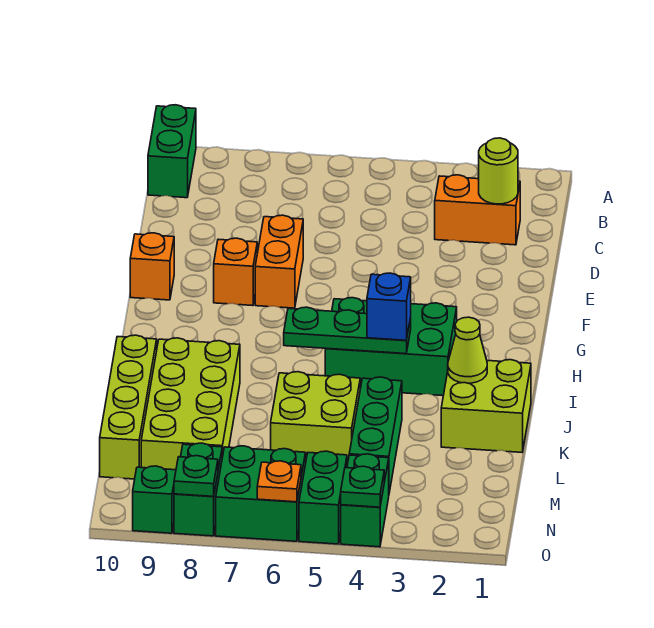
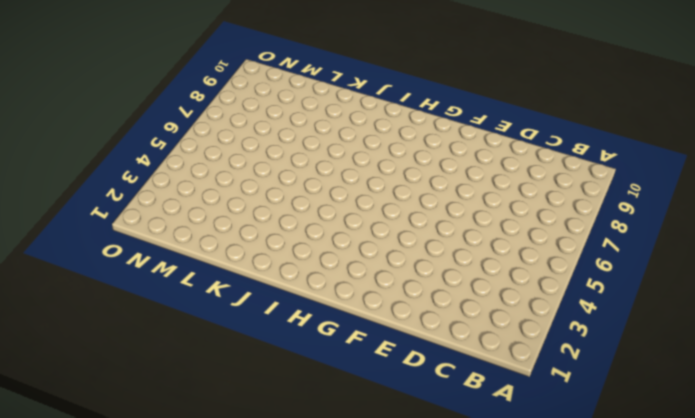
none -> green 1x2 brick [148,105,196,198]
none -> orange 1x2 brick [435,175,520,245]
none -> orange 1x2 brick [255,215,303,308]

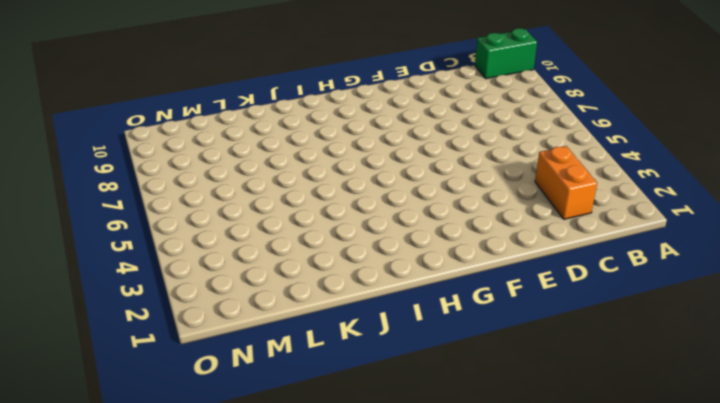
none -> orange 1x2 brick [255,215,303,308]
none -> orange 1x1 brick [214,238,257,306]
none -> orange 1x1 brick [130,233,174,300]

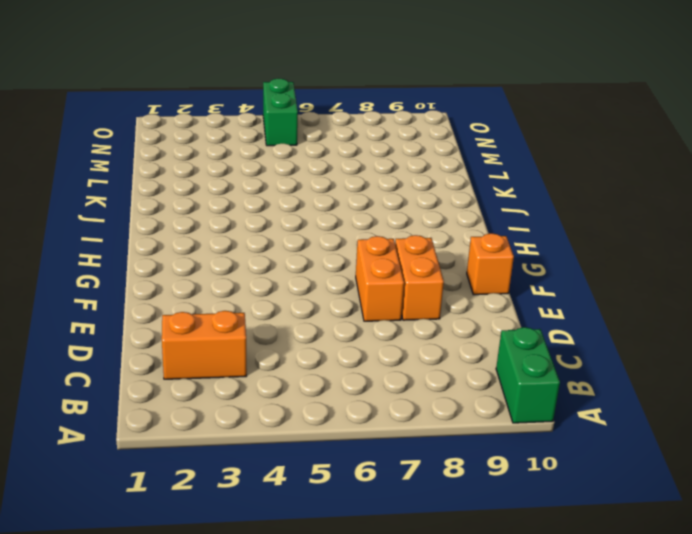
orange 1x2 brick [395,235,444,320] -> orange 1x1 brick [214,238,257,306]
none -> green 2x3 brick [325,298,457,396]
none -> lime 2x2 brick [441,360,531,452]
none -> lime 2x4 brick [141,338,240,470]

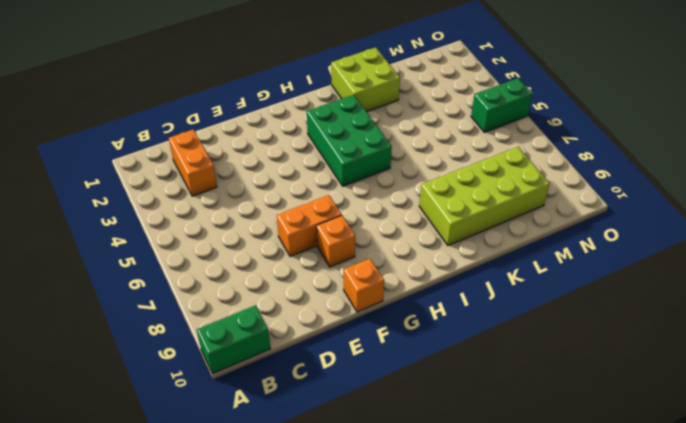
none -> lime 1x4 brick [100,335,157,479]
none -> green 1x3 brick [349,377,402,493]
none -> lime 2x2 brick [271,372,360,465]

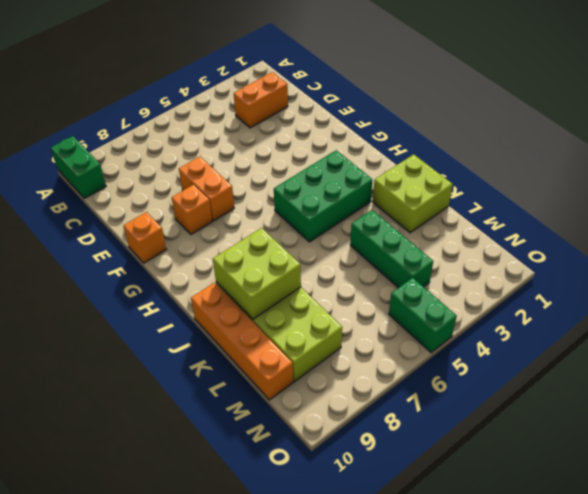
lime 2x2 brick [213,228,301,319] -> lime 2x2 brick moved to [271,372,360,465]
orange 1x4 brick [191,283,293,400] -> lime 1x4 brick [100,335,157,479]
none -> green 1x2 brick [341,454,389,547]
none -> green 2x2 brick [216,446,306,541]
none -> green 1x2 brick [174,443,222,536]

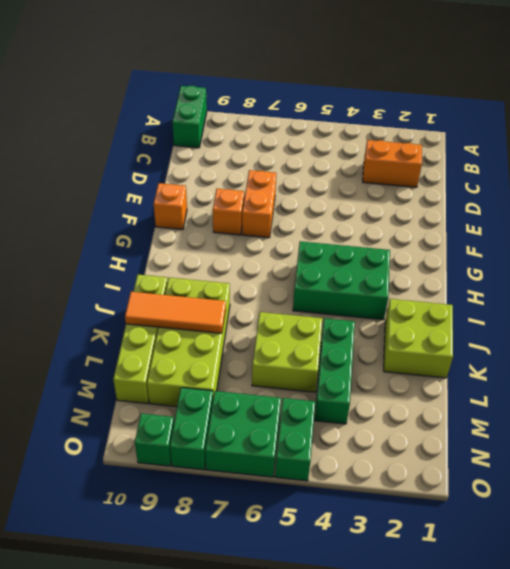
orange 1x3 tile [125,292,226,333] -> none
none -> green 1x2 brick [341,454,389,547]
none -> lime 1x1 round brick [479,138,518,204]
none -> green 1x3 plate [284,307,411,354]

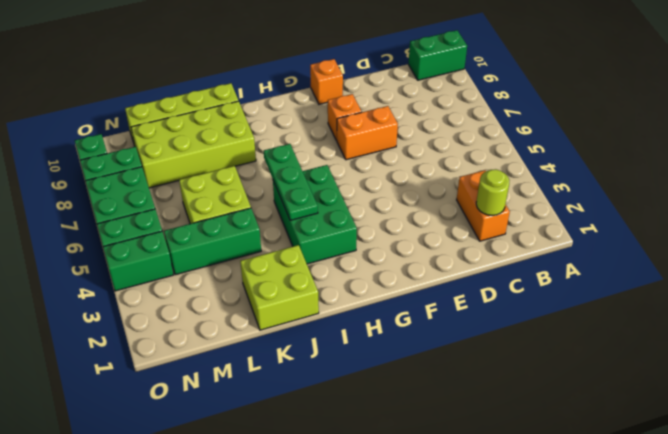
none -> lime 1x1 cone [448,317,487,383]
none -> green 1x1 plate [341,466,384,507]
none -> orange 1x1 plate [257,461,301,502]

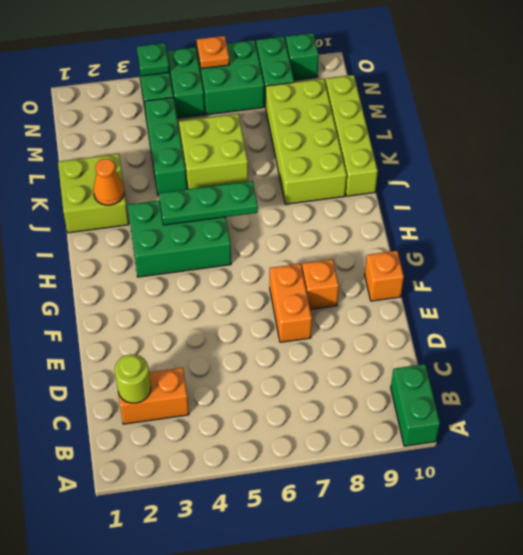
orange 1x1 cone [93,159,124,205] -> lime 1x1 cone [448,317,487,383]
none -> green 1x1 plate [174,456,218,496]
none -> blue 1x1 brick [367,273,411,340]

